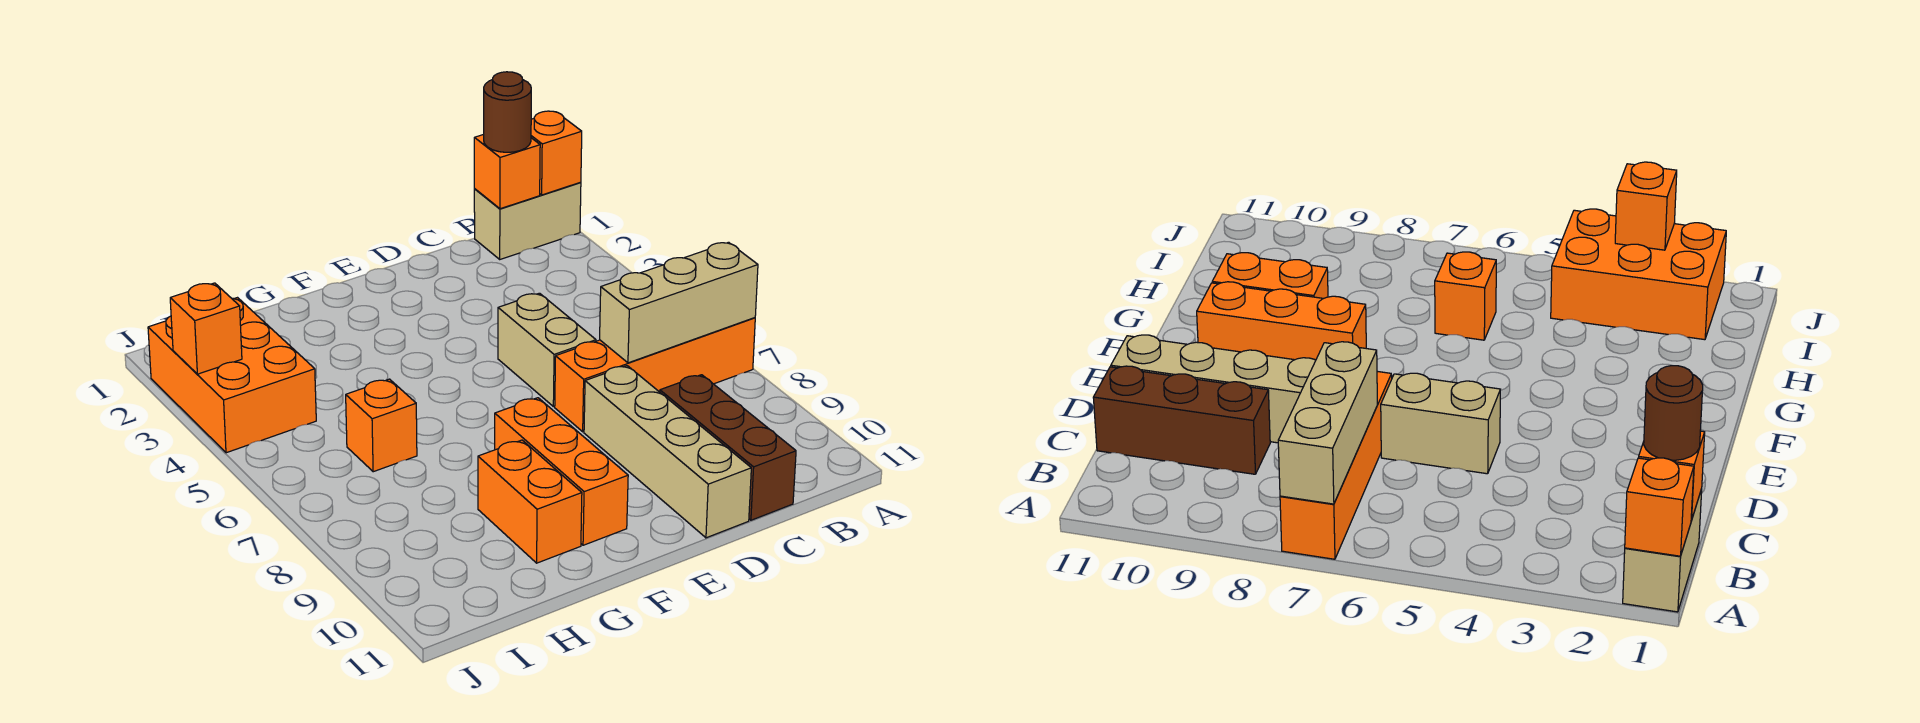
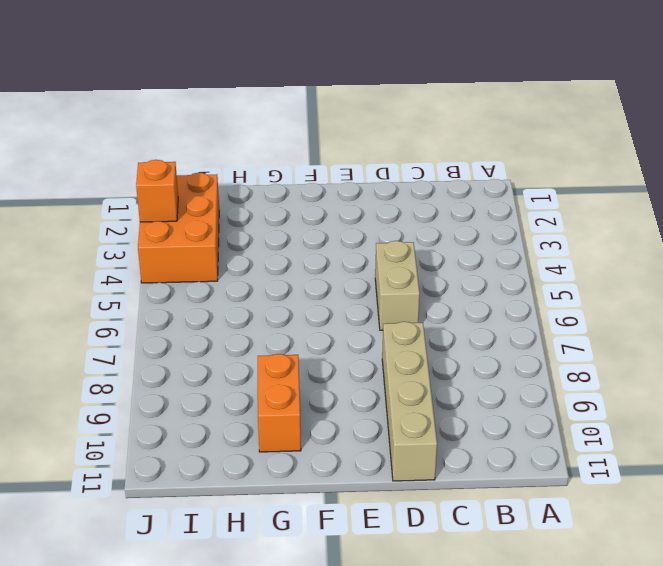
none -> tan 1x2 brick [474,182,581,259]
none -> orange 1x4 brick [555,318,755,432]
none -> brown 1x3 brick [660,375,796,520]

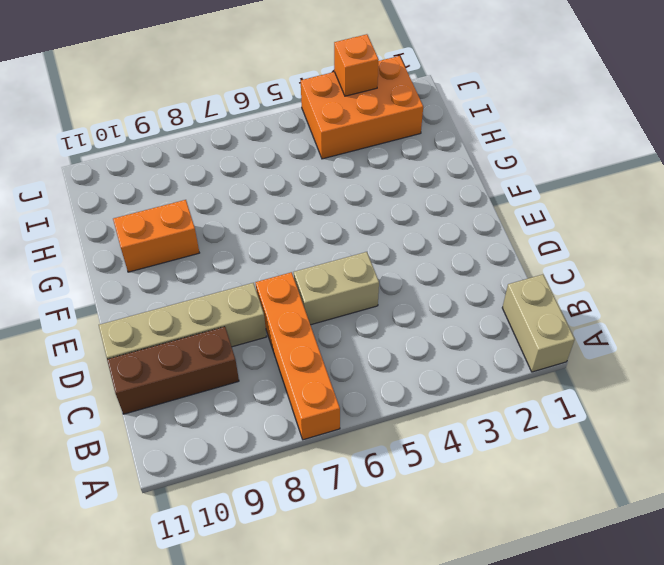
none -> orange 1x3 brick [495,398,628,545]
none -> orange 1x1 brick [346,379,417,472]
none -> orange 1x1 brick [531,111,582,195]

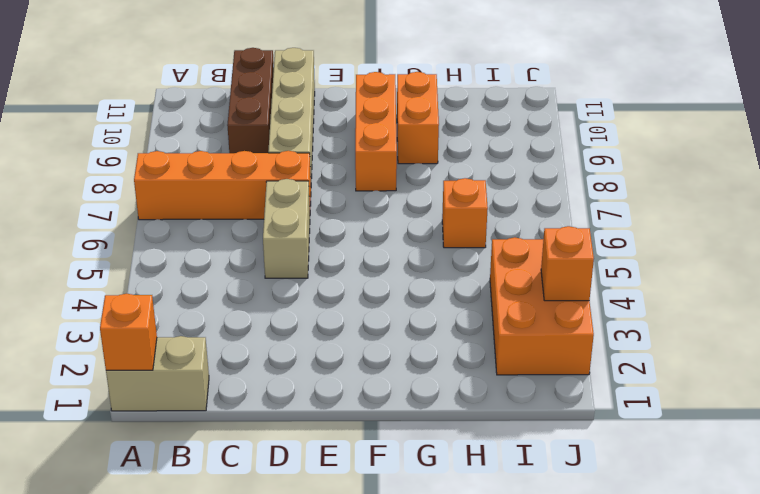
none -> tan 1x3 brick [600,242,758,363]
none -> orange 1x1 brick [474,134,540,209]
none -> brown 1x1 round brick [484,72,531,152]

